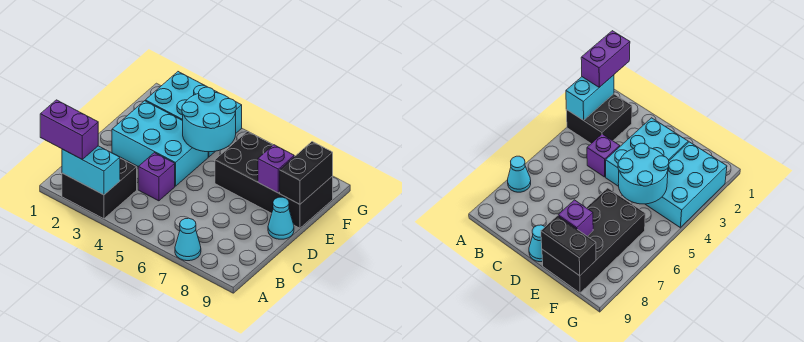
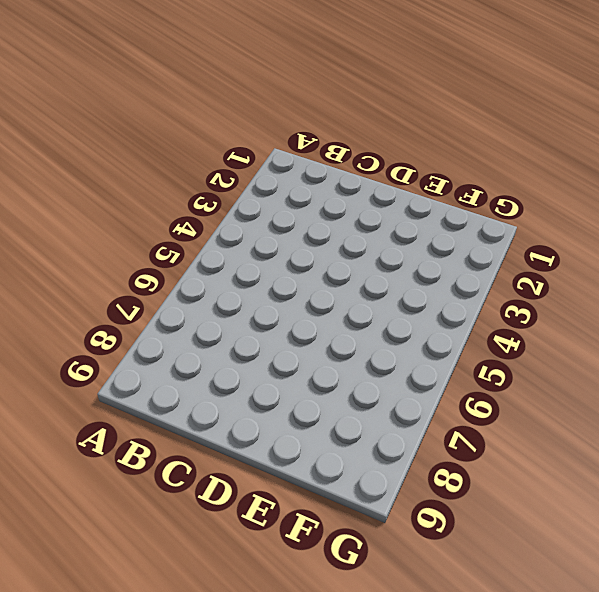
none -> black 2x2 brick [62,158,137,219]
none -> cyan 1x1 cone [175,218,201,261]
none -> purple 1x1 brick [138,153,175,201]

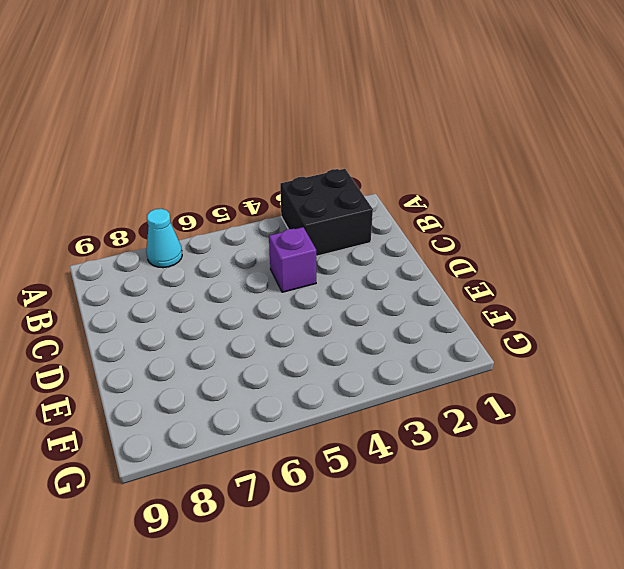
none -> cyan 2x3 brick [112,101,208,186]
none -> cyan 1x1 cone [268,197,294,239]
none -> black 2x4 brick [215,131,333,228]

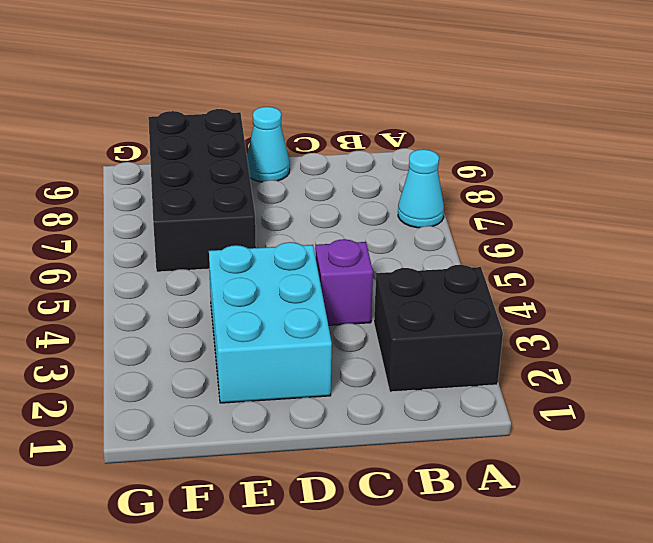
none -> cyan 2x3 brick [145,72,242,157]
none -> cyan 1x2 brick [62,146,120,195]
none -> cyan 2x2 round brick [182,87,236,152]

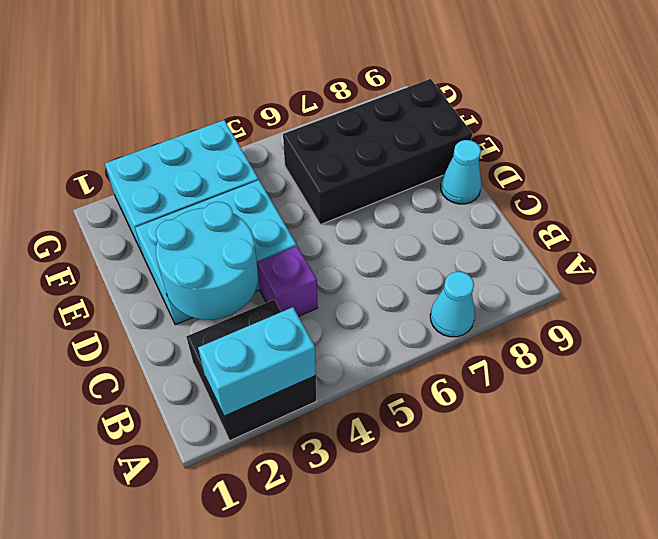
cyan 2x2 round brick [156,202,258,320] -> cyan 2x2 round brick moved to [182,87,236,152]
none -> purple 1x1 brick [258,145,294,193]
none -> black 1x2 brick [280,142,333,204]
none -> purple 1x2 brick [40,100,98,159]

